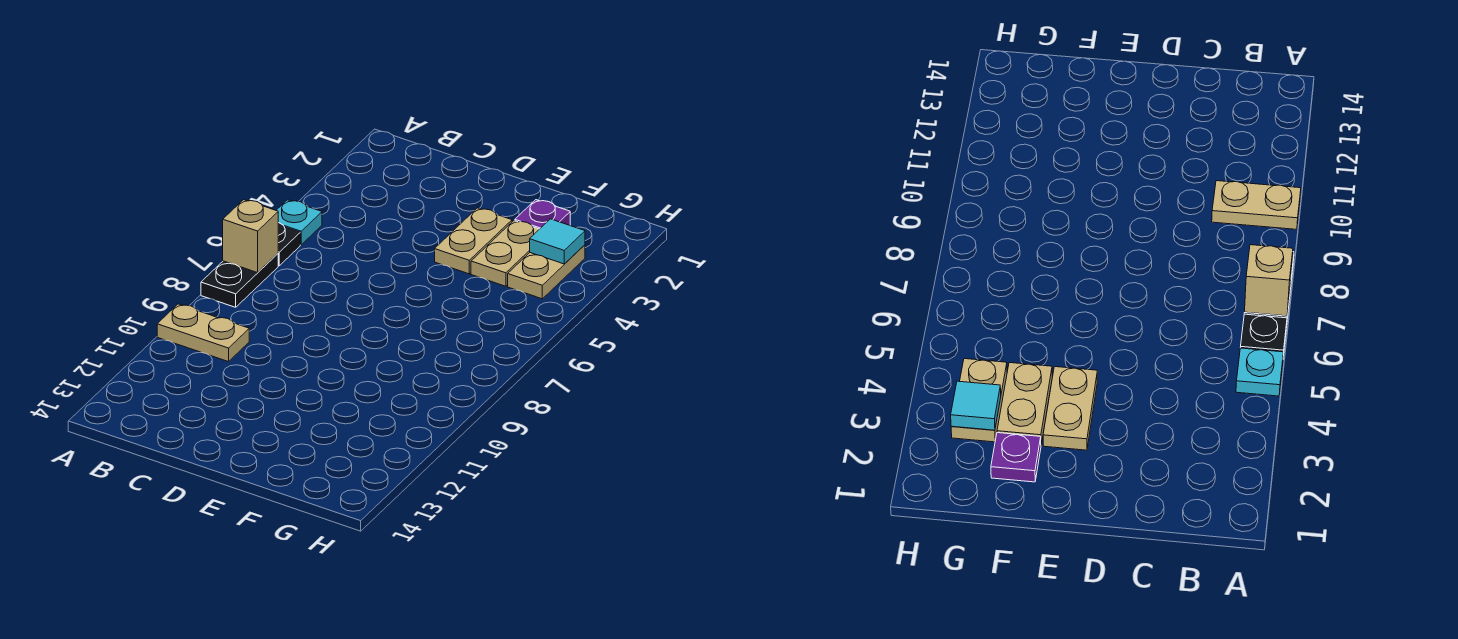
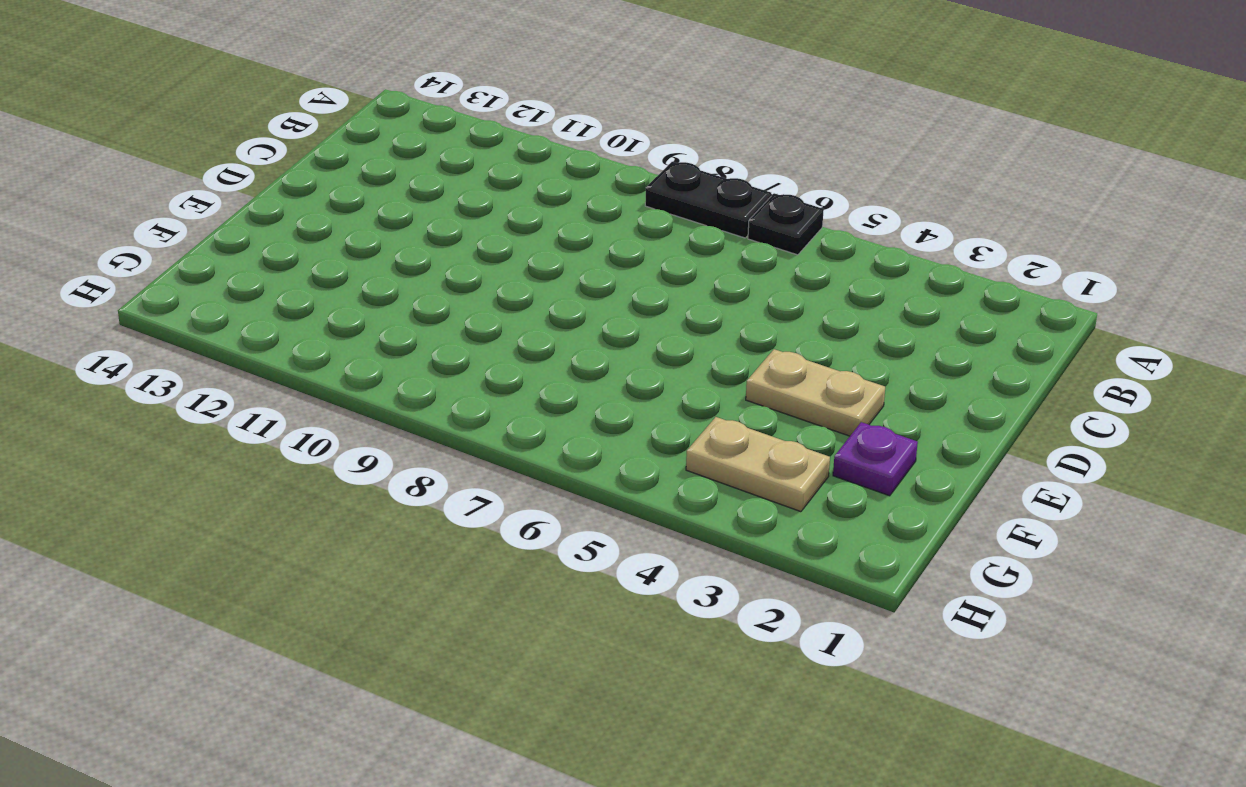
none -> cyan 1x1 plate [276,200,322,245]
none -> tan 1x2 plate [157,304,249,362]

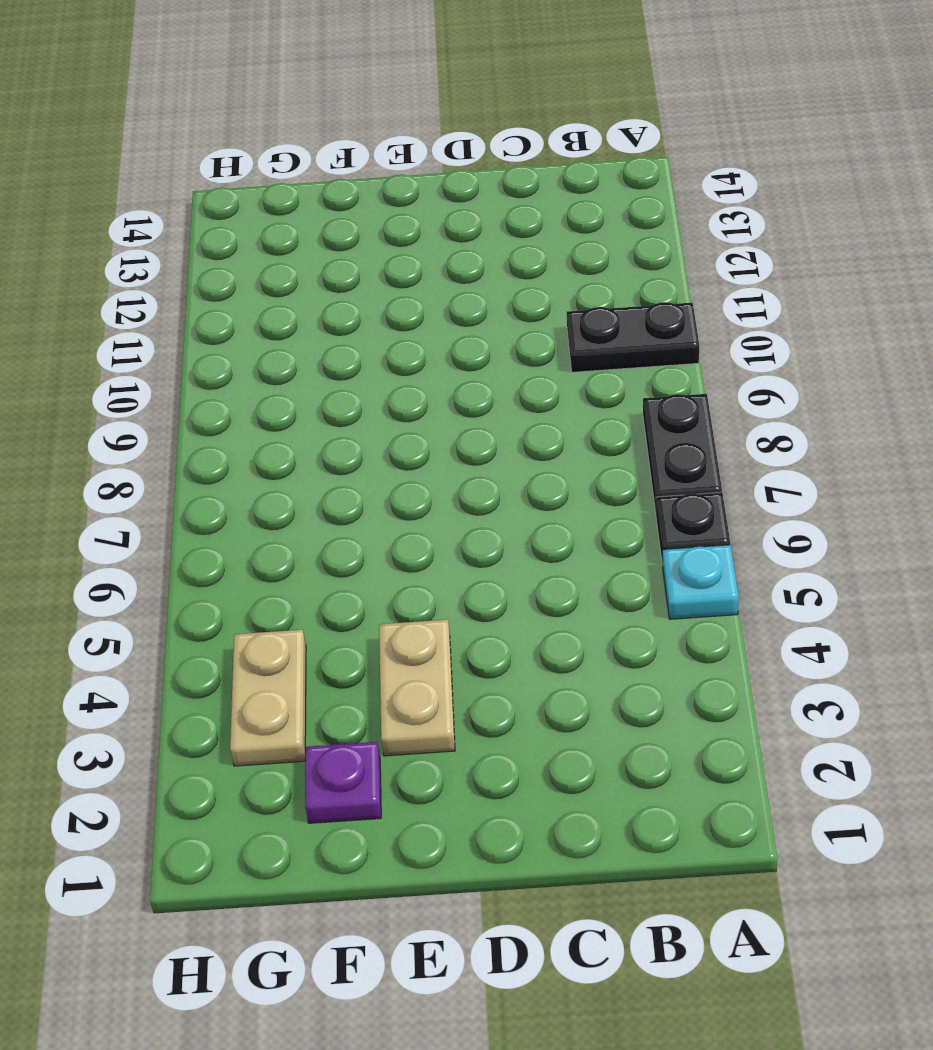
black 1x2 plate [567,302,699,372] -> tan 1x2 plate [157,304,249,362]
none -> tan 1x2 plate [471,221,539,286]
none -> tan 1x1 brick [223,200,278,273]

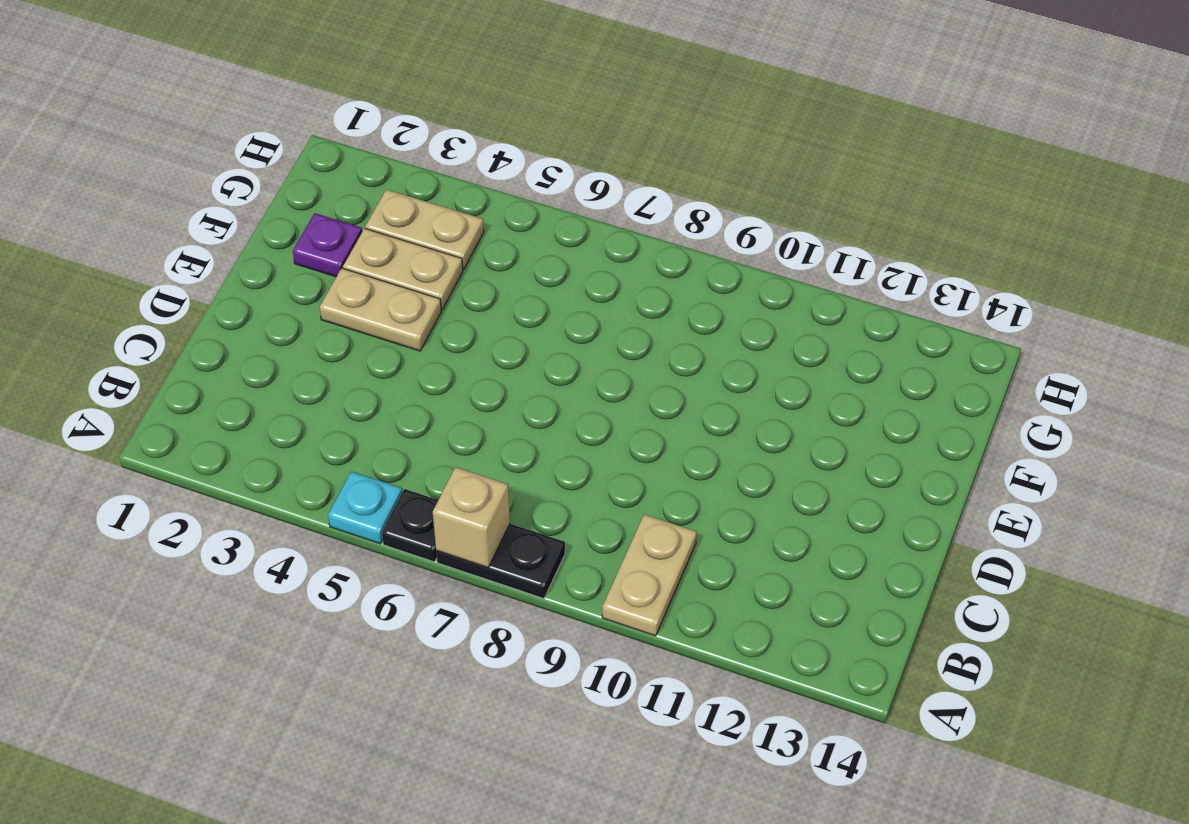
none -> cyan 1x1 tile [530,219,585,264]

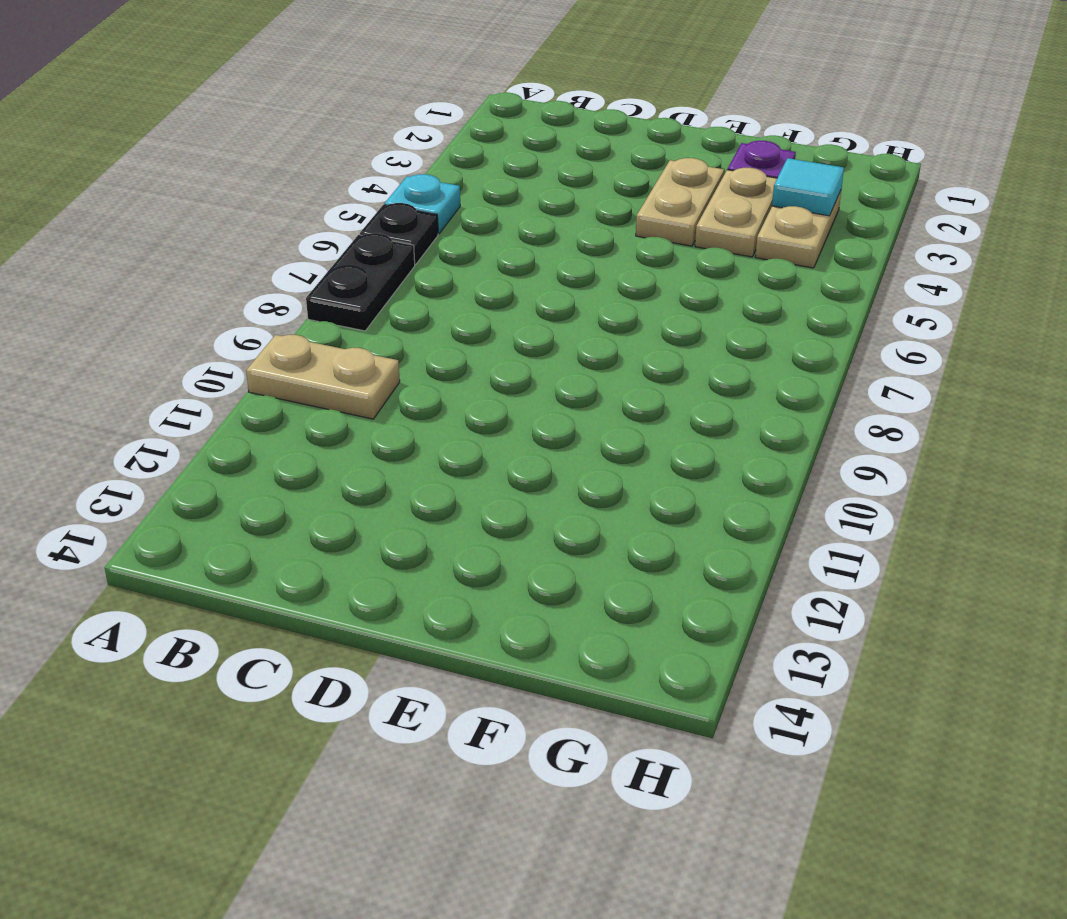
none -> tan 1x1 brick [223,200,278,273]

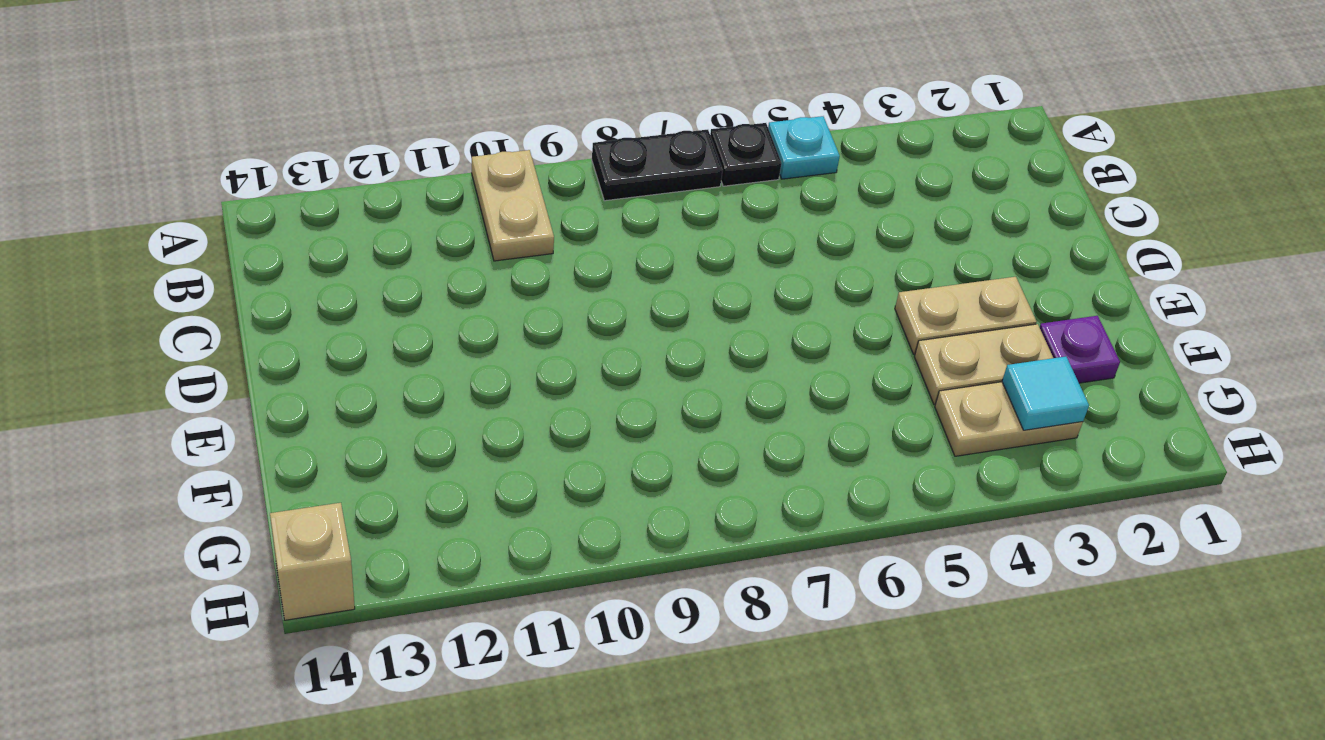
tan 1x1 brick [270,503,355,620] -> tan 1x1 brick moved to [223,200,278,273]

